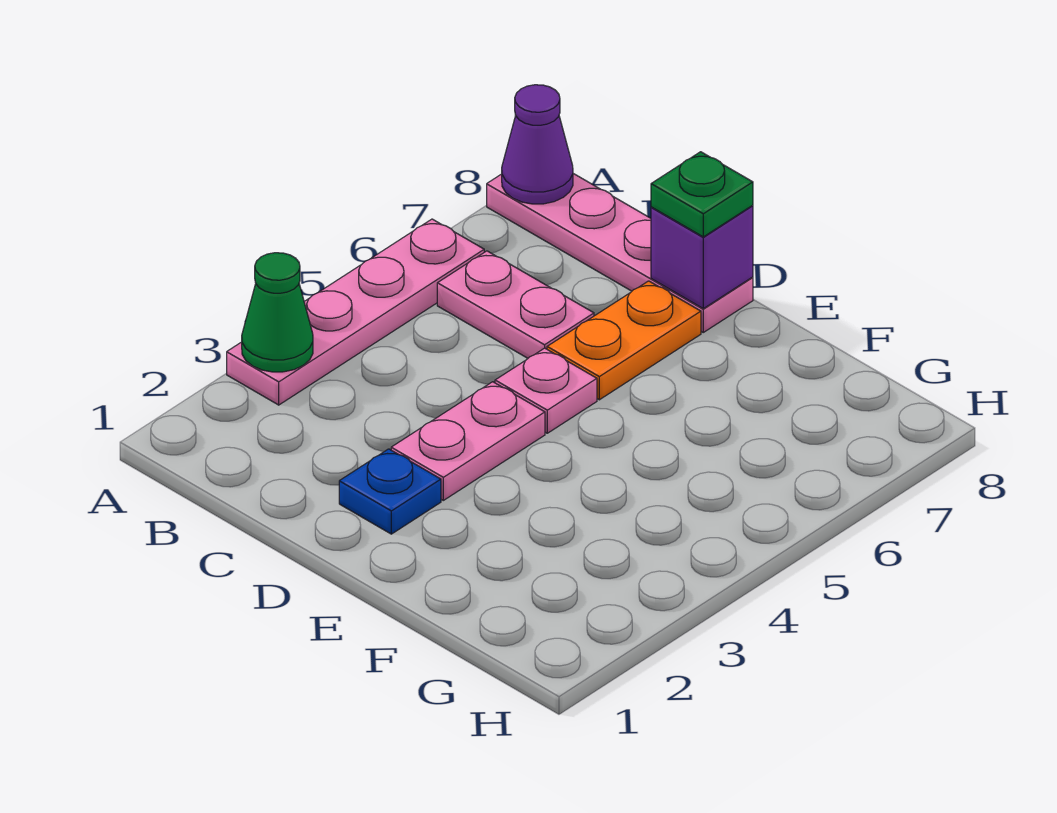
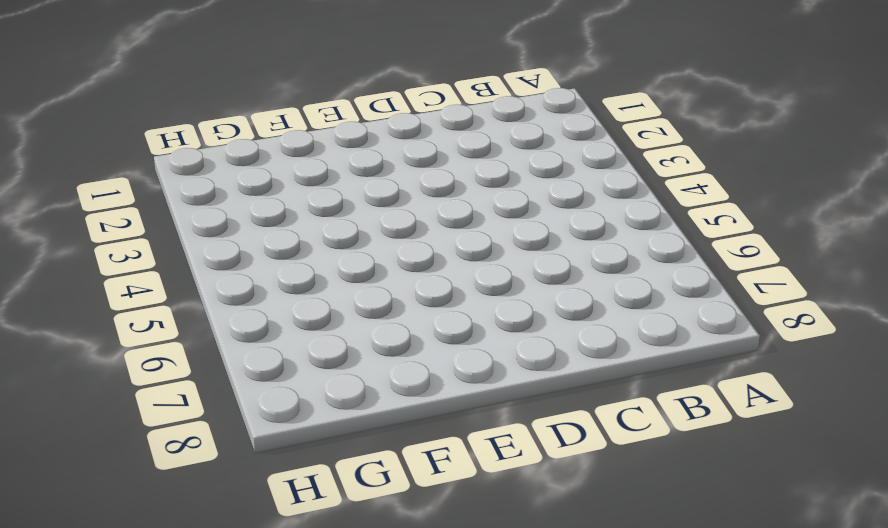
none -> pink 1x4 plate [227,219,484,405]
none -> pink 1x4 plate [487,174,753,332]

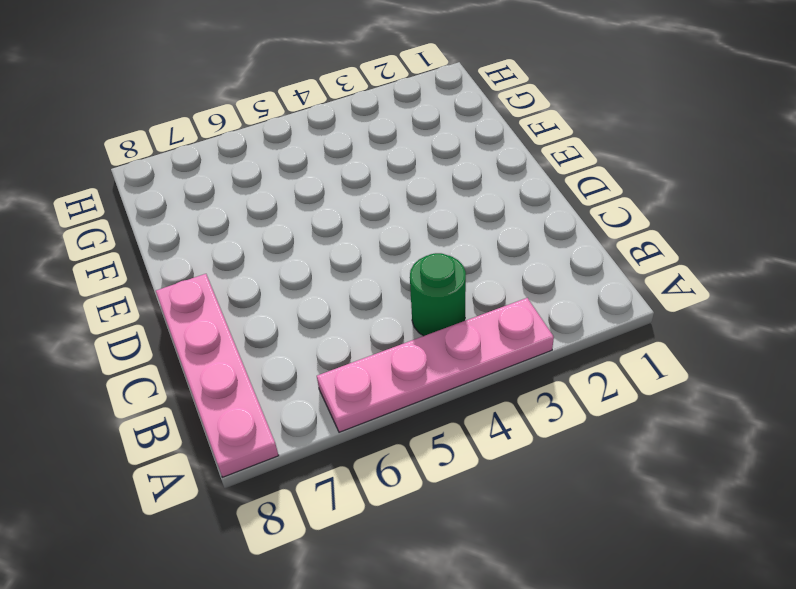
green 1x1 round brick [410,253,466,336] -> none
none -> pink 1x2 plate [437,251,594,358]
none -> blue 1x1 plate [339,449,441,534]

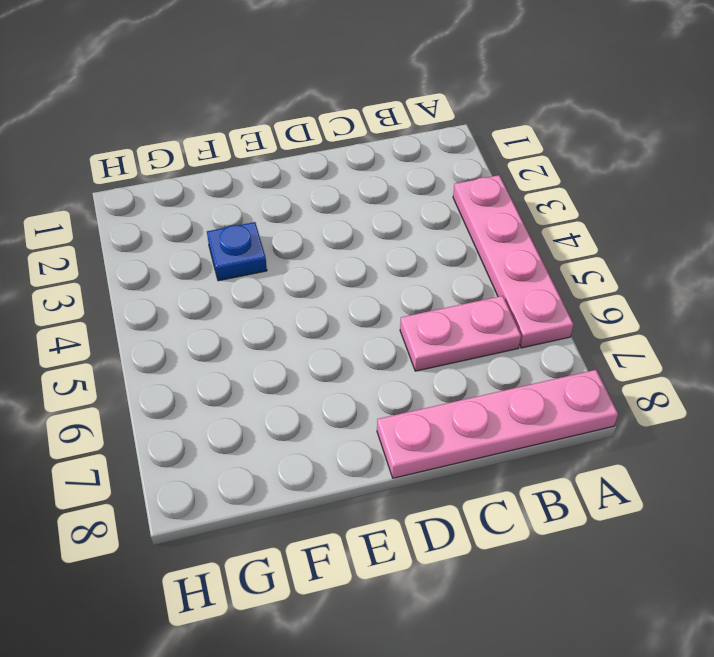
blue 1x1 plate [207,222,267,281] -> blue 1x1 plate moved to [339,449,441,534]
none -> pink 1x2 plate [391,382,545,500]
none -> pink 1x1 plate [495,348,597,433]

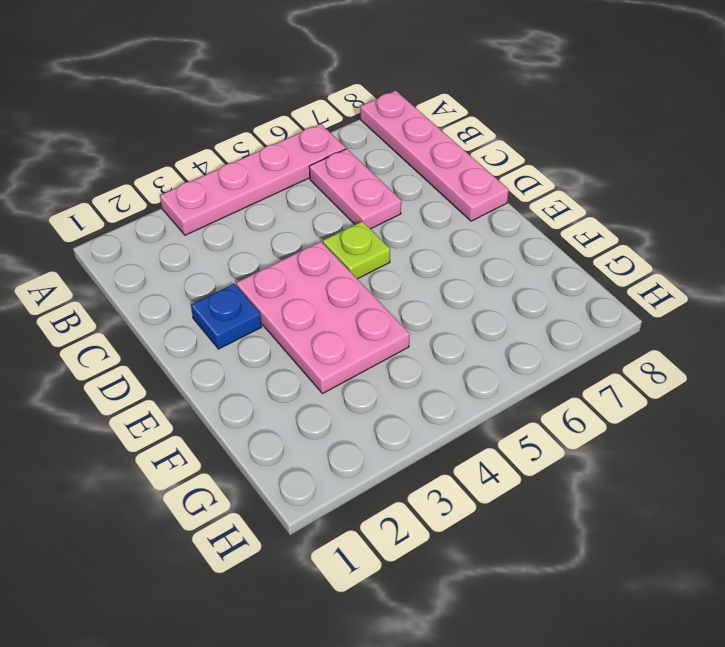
pink 2x3 plate [236,242,410,394] -> pink 1x2 plate [391,382,545,500]
lime 1x1 plate [323,221,390,279] -> pink 1x1 plate [495,348,597,433]
none -> orange 1x2 plate [547,281,701,400]
none -> green 1x1 cone [242,253,313,372]

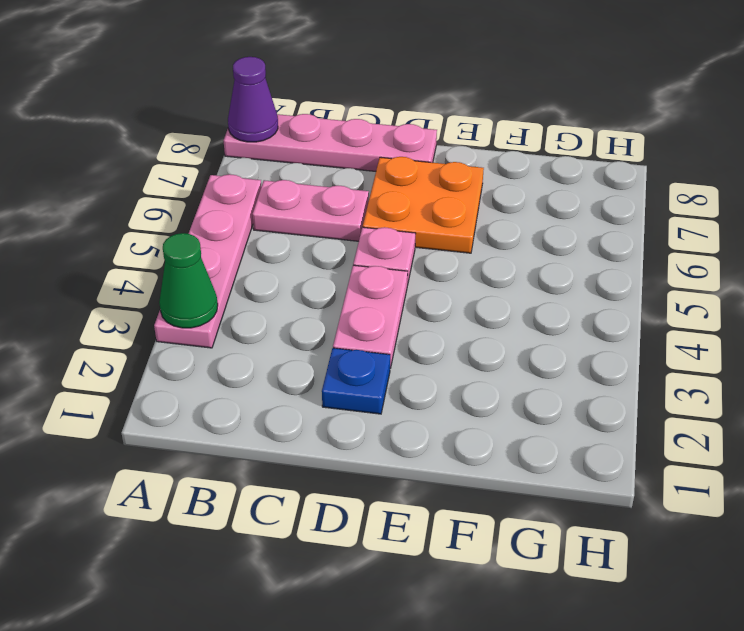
orange 2x2 plate [363,157,484,253] -> orange 1x2 plate [547,281,701,400]
none -> purple 1x1 brick [651,206,753,309]
none -> green 1x1 plate [651,152,753,237]

